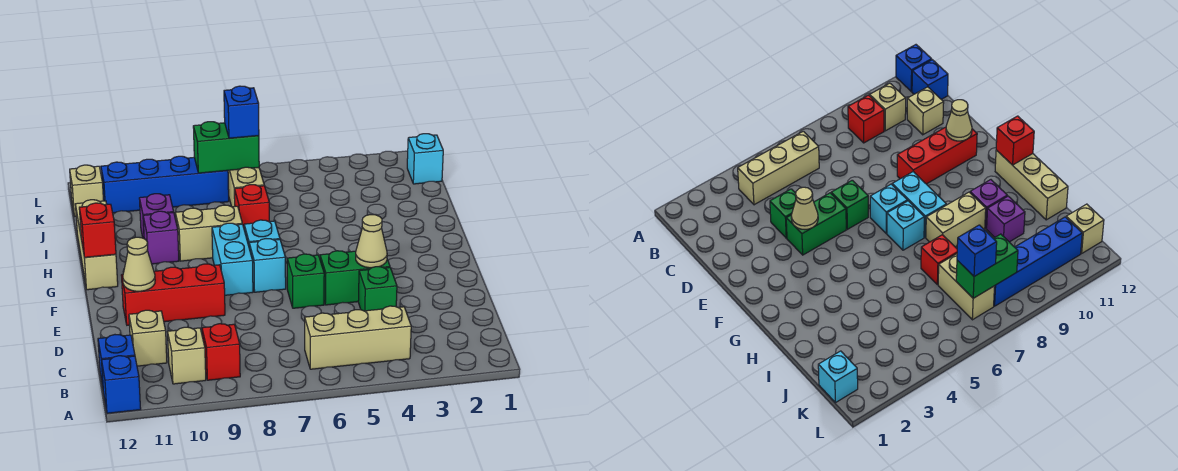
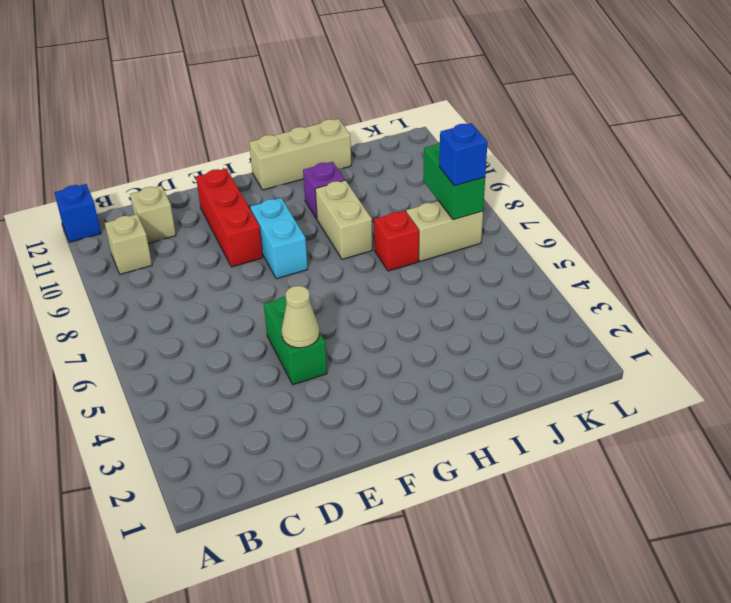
cyan 1x2 brick [250,198,308,279] -> cyan 1x2 brick turned to [212,223,253,295]
none -> tan 1x3 brick [305,306,411,369]
none -> red 1x1 brick [202,324,240,380]
none -> blue 1x1 brick [98,335,135,386]

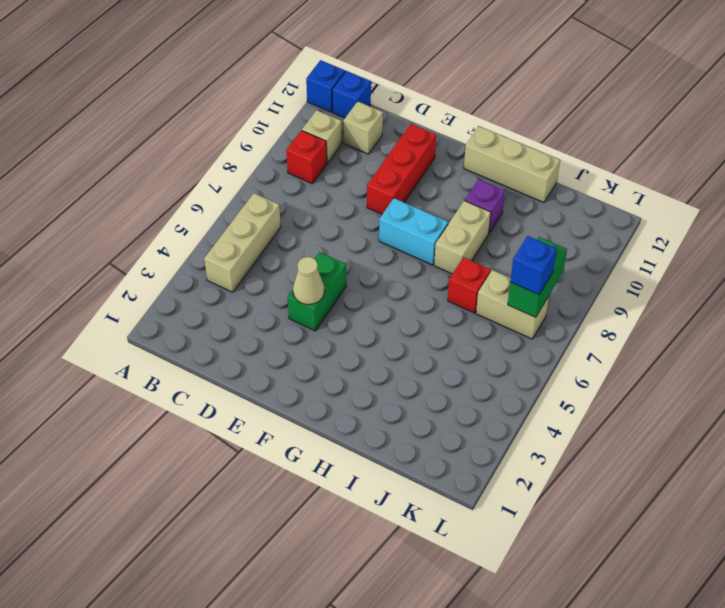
none -> green 1x1 brick [358,267,397,311]
none -> green 1x1 brick [287,254,324,308]
none -> cyan 1x1 brick [249,239,286,292]

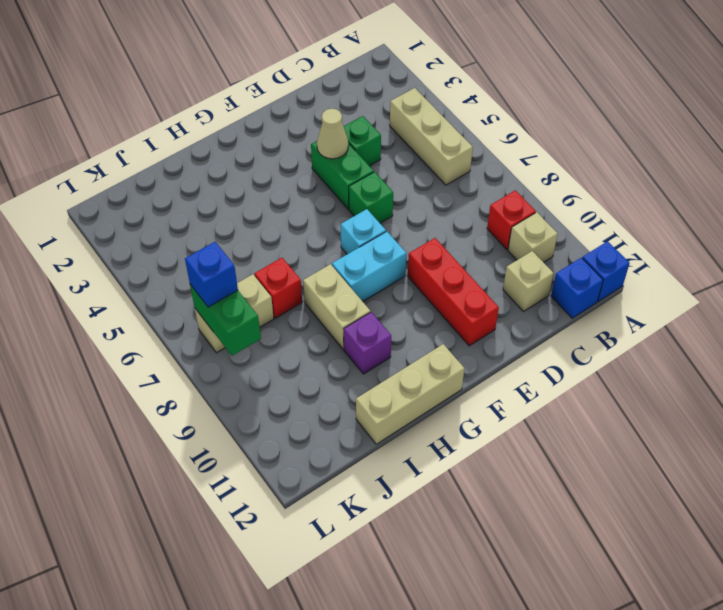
none -> cyan 1x1 brick [244,220,280,246]
none -> purple 1x1 brick [139,194,174,238]
none -> cyan 1x1 brick [407,134,443,184]

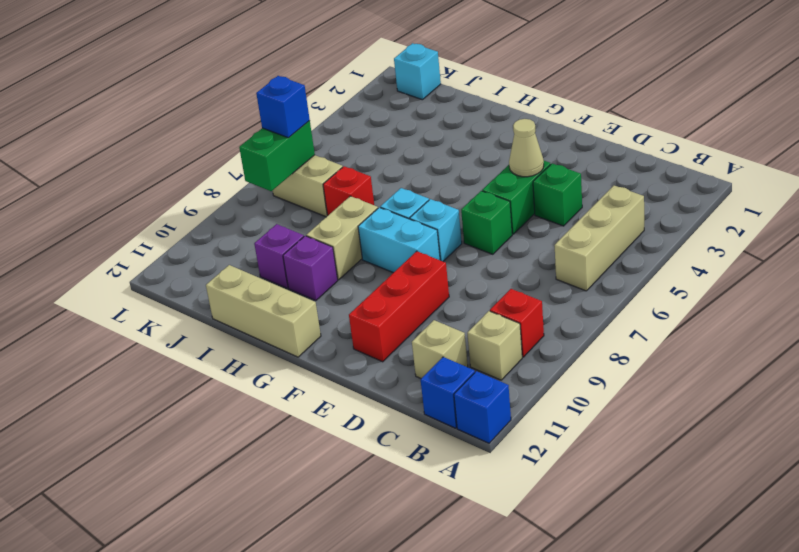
none -> blue 1x4 brick [101,156,229,213]
none -> tan 1x1 brick [70,165,104,216]
none -> tan 1x1 cone [123,237,155,291]

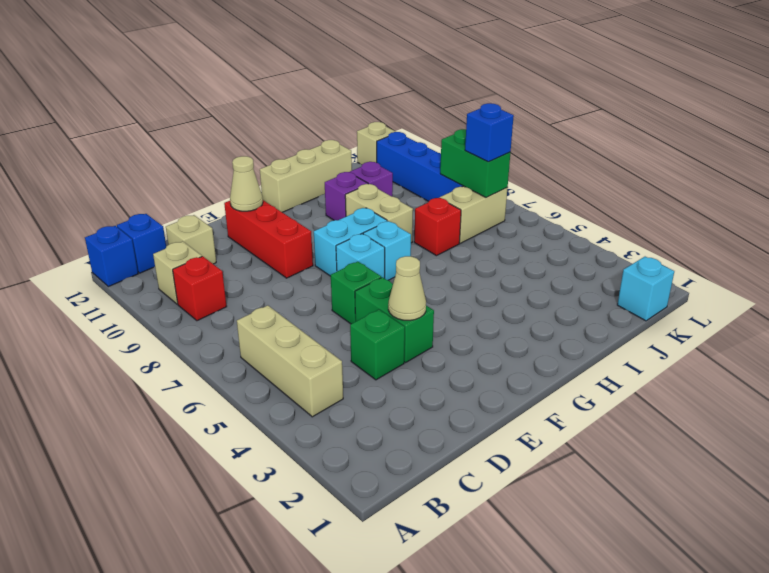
none -> red 1x1 brick [79,203,116,257]

